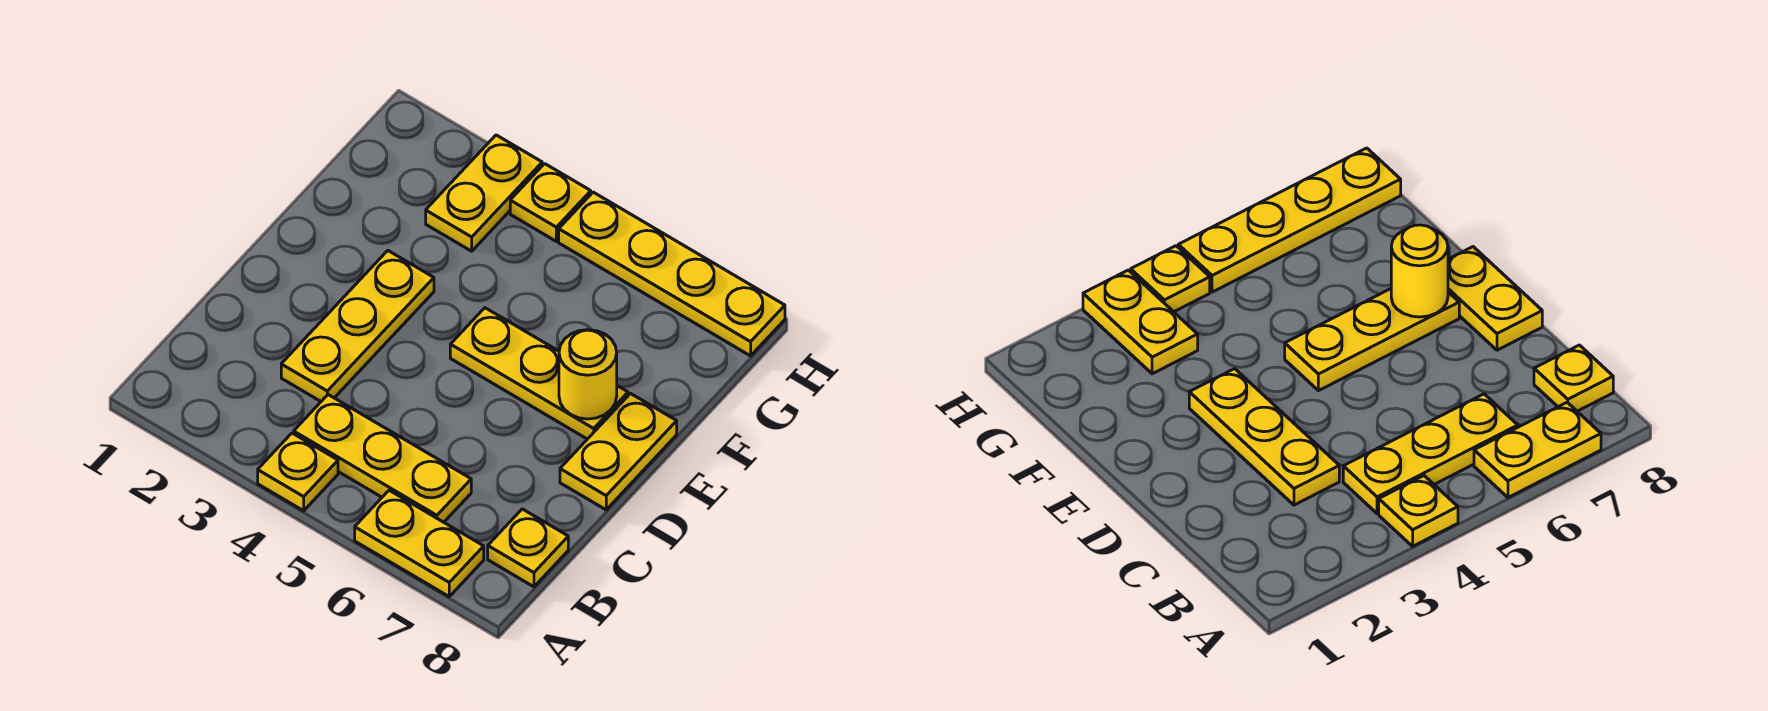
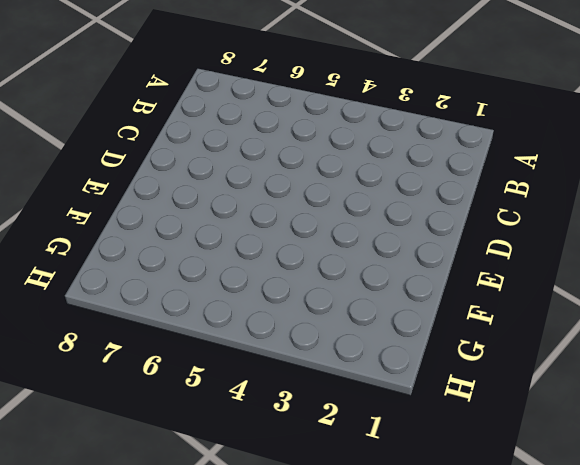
none -> yellow 1x1 plate [258,433,338,511]
none -> yellow 1x2 plate [355,490,484,596]

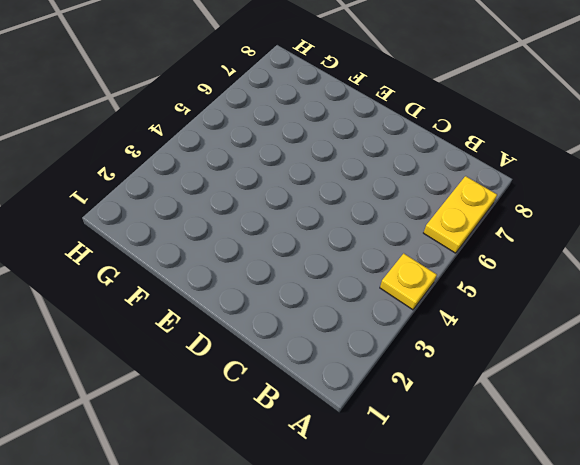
none -> yellow 1x3 plate [294,395,471,522]
none -> yellow 1x1 plate [488,509,568,587]

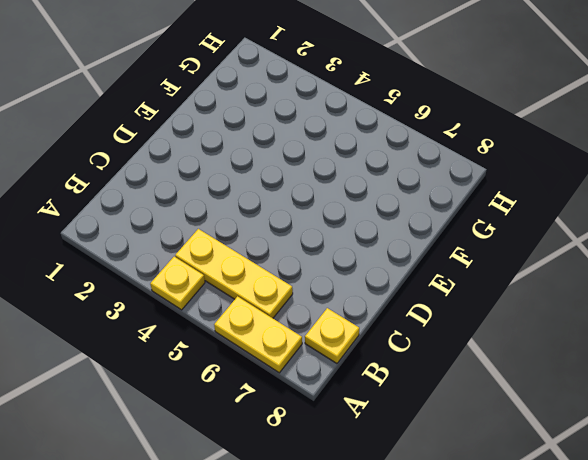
none -> yellow 1x3 plate [281,251,434,401]
none -> yellow 1x2 plate [560,394,677,510]

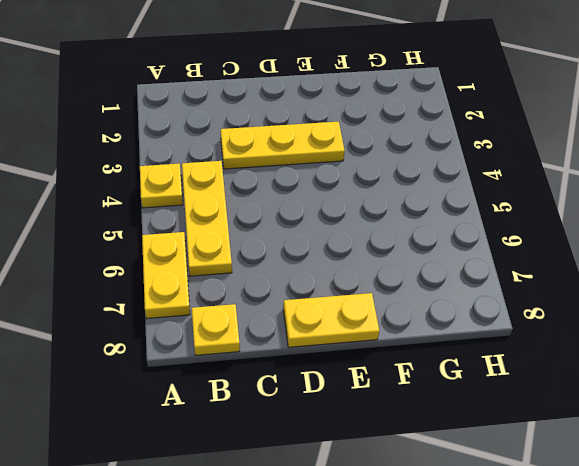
none -> yellow 1x3 plate [450,308,628,439]
none -> yellow 1x2 plate [426,135,542,251]

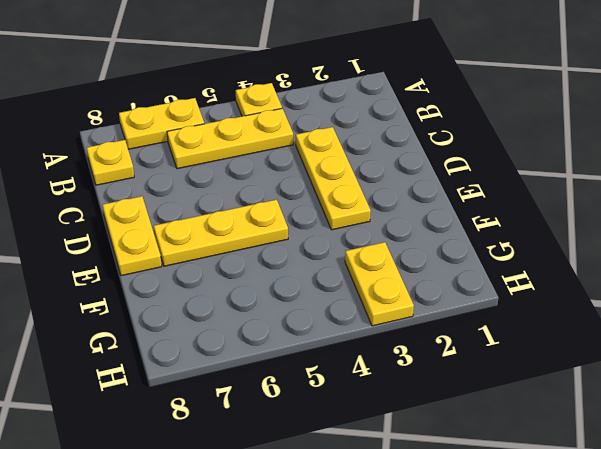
none -> yellow 1x1 plate [510,164,591,241]
none -> yellow 1x4 plate [559,192,785,356]

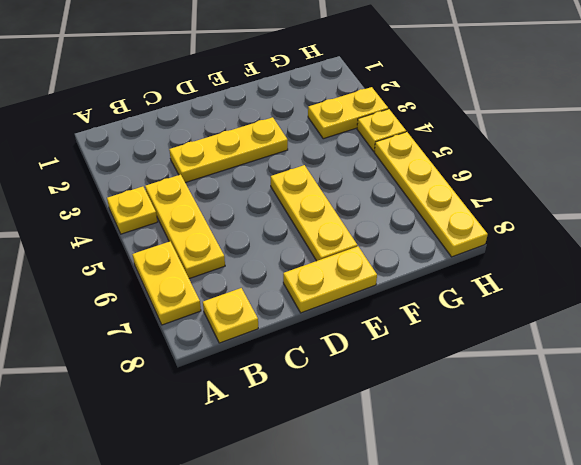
none -> yellow 1x1 round brick [559,330,617,419]

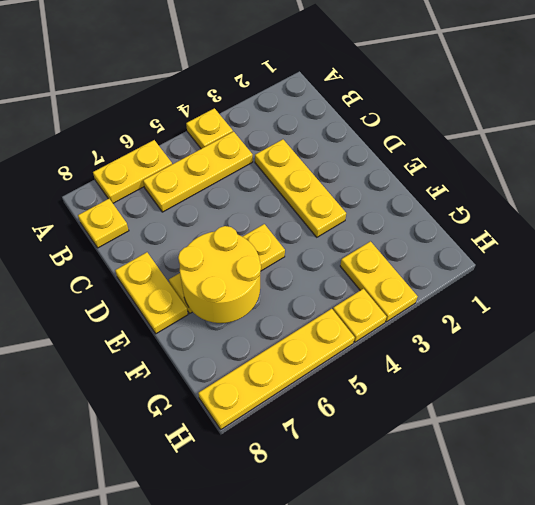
yellow 2x2 round brick [178,226,261,323] -> yellow 1x1 round brick [559,330,617,419]

